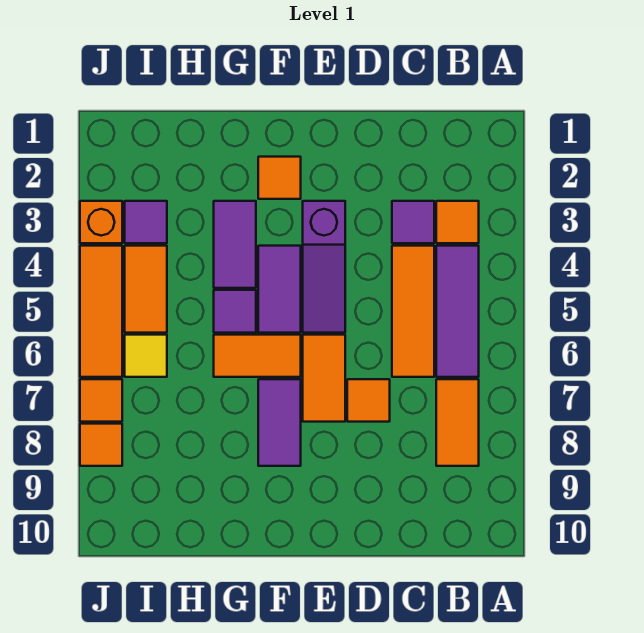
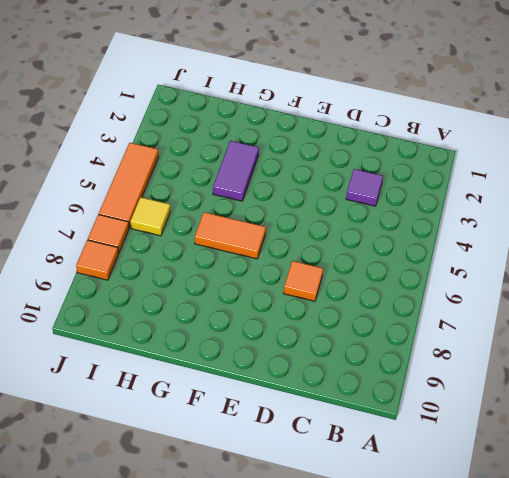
none -> orange 1x1 tile [436,201,479,243]
none -> purple 1x3 tile [436,246,479,377]
none -> orange 1x2 tile [436,379,479,466]

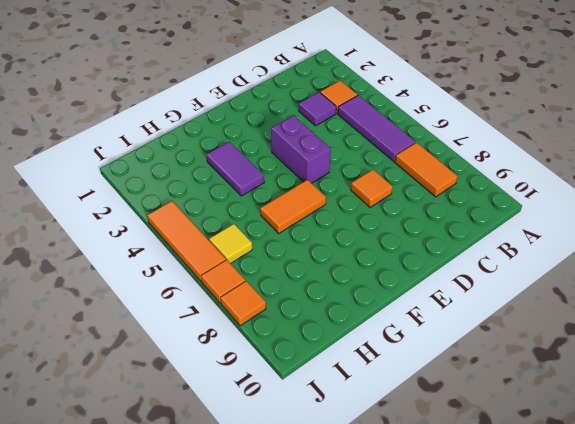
purple 1x2 brick [271,115,331,183] -> purple 1x3 slope [303,201,345,333]
none -> orange 1x3 tile [392,246,434,377]
none -> orange 1x2 tile [303,335,345,422]
none -> orange 1x1 tile [258,157,301,199]

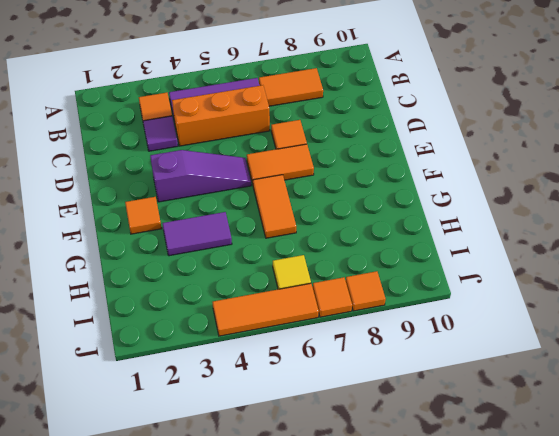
orange 1x3 brick [172,85,270,146] -> orange 1x3 tile [392,246,434,377]
none -> purple 1x2 tile [258,246,301,333]
none -> purple 1x2 tile [258,379,301,466]
none -> purple 1x1 tile [214,290,256,333]

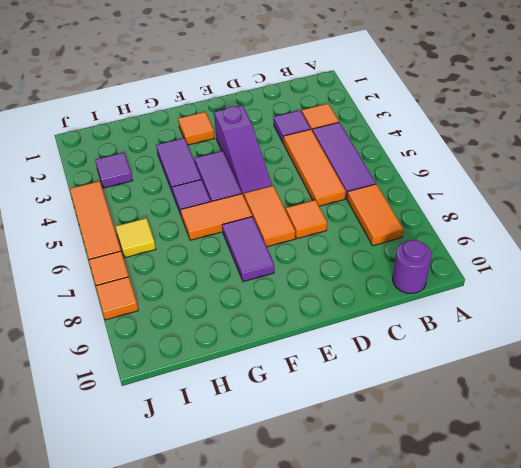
purple 1x1 round brick [393,240,432,294] -> none
none -> orange 1x2 tile [125,246,167,333]
none -> orange 1x1 brick [80,201,122,243]

